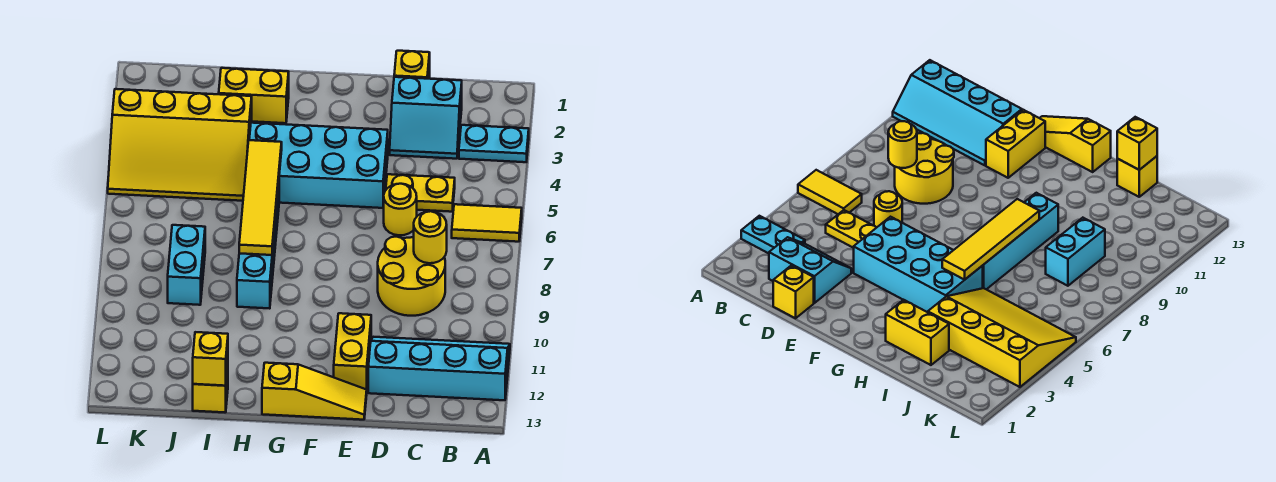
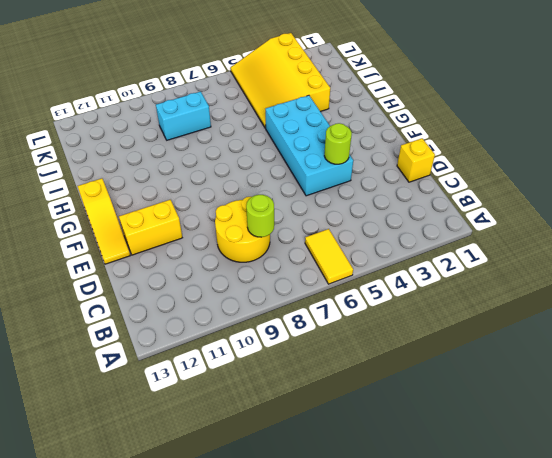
lime 1x1 round brick [246,195,274,237] -> yellow 1x1 round brick [414,211,447,263]
lime 1x1 round brick [324,123,352,164] -> none
none -> cyan 1x2 plate [459,125,529,162]
none -> cyan 2x4 slope [368,337,510,400]
none -> cyan 2x2 slope [390,77,462,159]

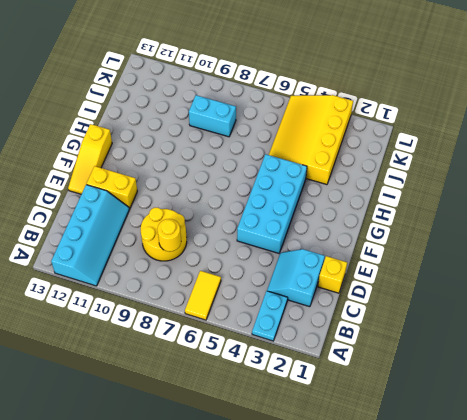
none -> yellow 1x2 plate [386,174,455,212]
none -> yellow 1x1 round brick [384,184,417,235]
none -> yellow 1x2 brick [219,68,289,123]

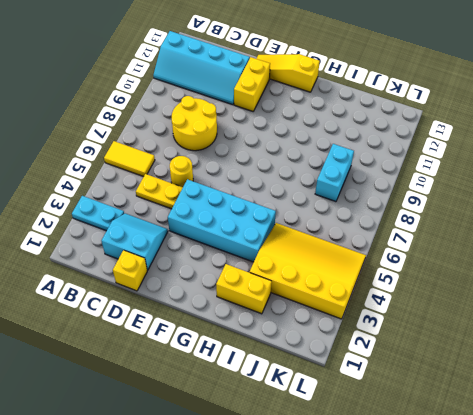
none -> cyan 1x4 brick [237,185,279,309]
none -> yellow 1x1 brick [193,367,228,413]
none -> yellow 1x1 round brick [414,211,447,263]

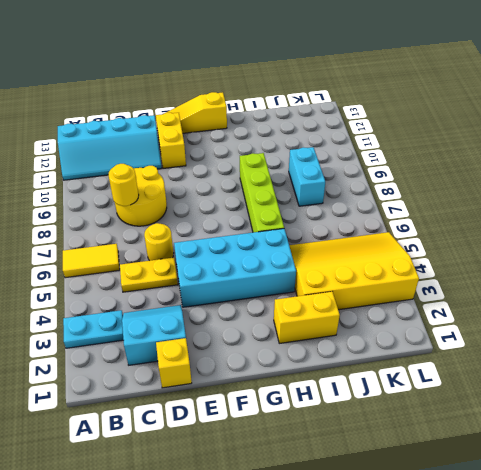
lime 1x4 brick [240,153,284,232] -> cyan 1x4 brick [237,185,279,309]
none -> yellow 1x1 brick [193,367,228,413]
none -> yellow 1x4 tile [239,140,282,255]
none -> yellow 1x1 brick [193,332,228,386]

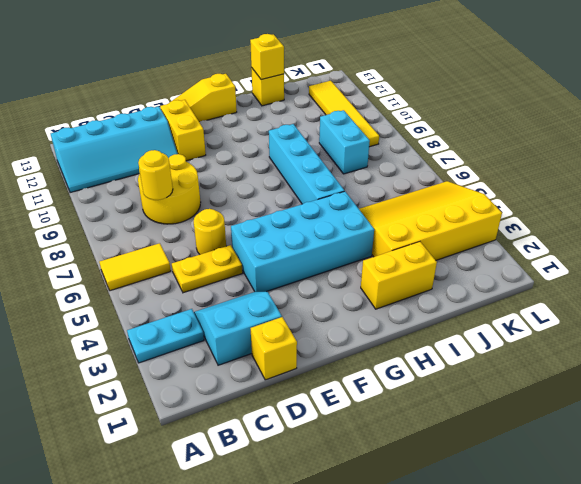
yellow 1x4 tile [309,81,379,147] -> yellow 1x4 tile moved to [239,140,282,255]

